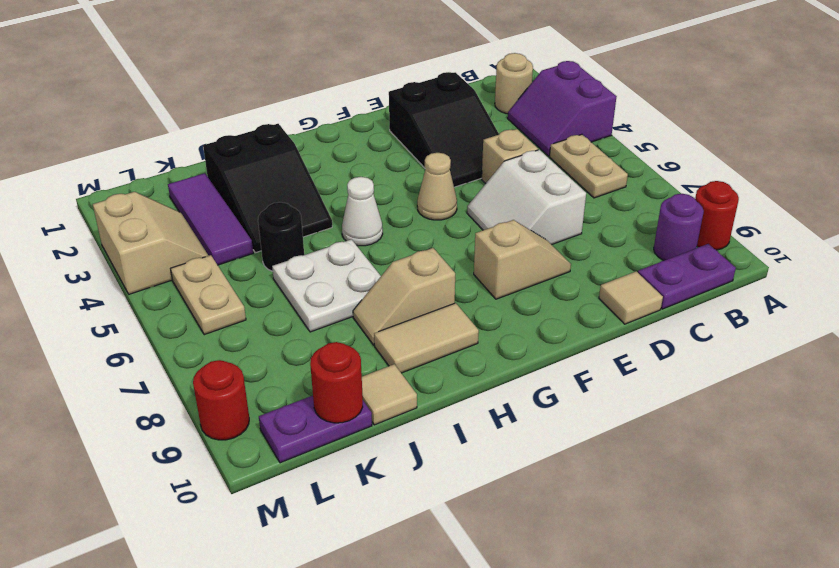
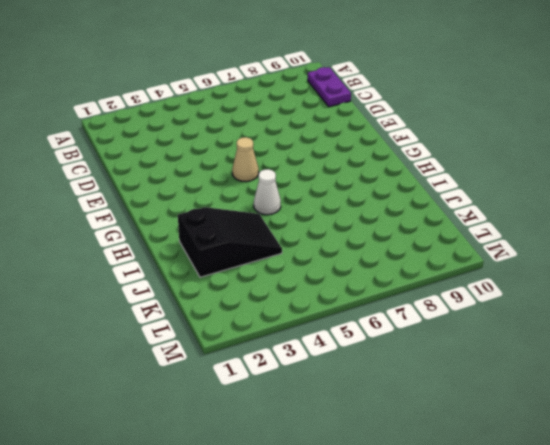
none -> purple 2x2 slope [508,61,617,156]
none -> red 1x1 round brick [695,181,739,250]
none -> tan 1x1 round brick [495,53,533,114]

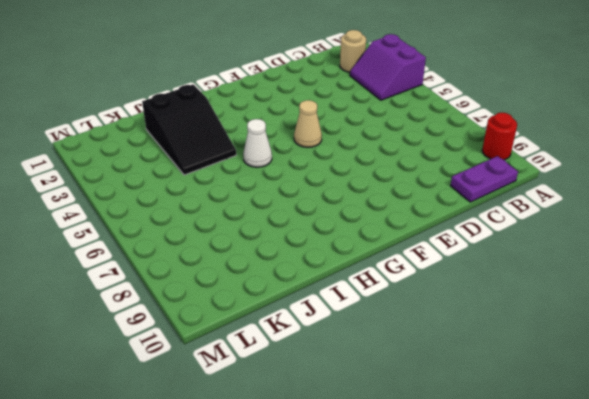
none -> tan 1x2 plate [550,134,628,198]
none -> purple 1x1 round brick [654,194,704,261]
none -> black 2x3 slope [389,72,499,187]

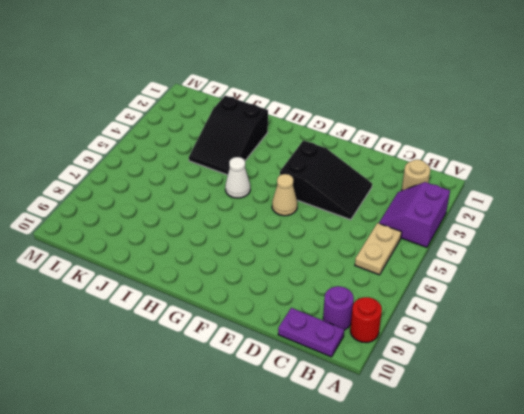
black 2x3 slope [280,140,372,220] -> black 2x3 slope turned to [389,72,499,187]
none -> tan 1x1 brick [482,129,538,184]
none -> white 2x2 slope [467,150,586,245]
none -> tan 1x1 tile [599,271,663,324]

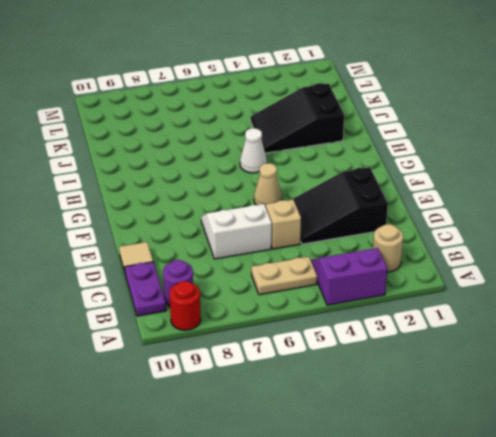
none -> tan 1x2 slope [474,220,571,299]
none -> tan 1x2 slope [353,248,455,345]
none -> tan 1x2 tile [374,303,479,373]

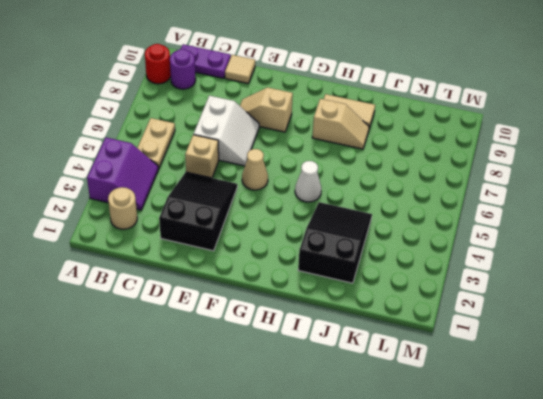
none -> white 2x2 plate [272,239,381,332]
none -> black 1x1 round brick [258,202,304,271]
none -> tan 1x1 tile [362,364,417,425]

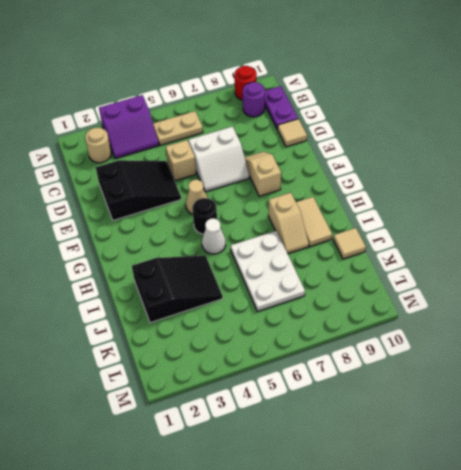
black 1x1 round brick [192,198,217,234] -> black 1x1 round brick moved to [258,202,304,271]
white 2x3 plate [231,231,305,311] -> white 2x2 plate [272,239,381,332]
none -> purple 1x3 tile [168,173,253,265]
none -> purple 1x2 plate [259,396,372,463]
none -> tan 2x2 slope [93,192,209,294]

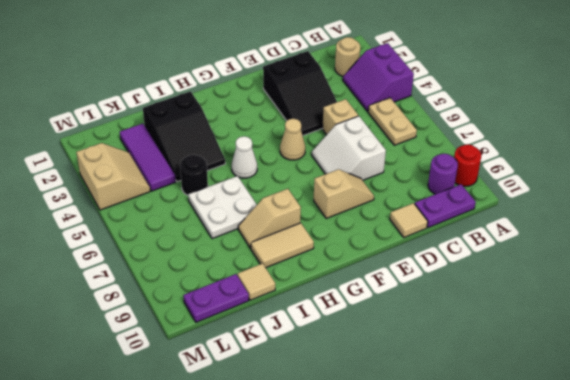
none -> tan 1x2 plate [170,255,246,335]
none -> red 1x1 round brick [193,360,249,440]
none -> red 1x1 round brick [310,342,363,423]

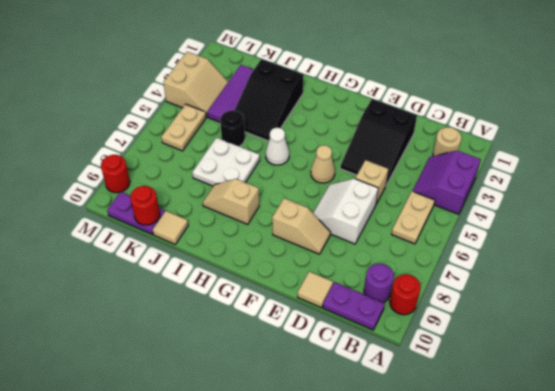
none -> tan 1x2 tile [374,303,479,373]

